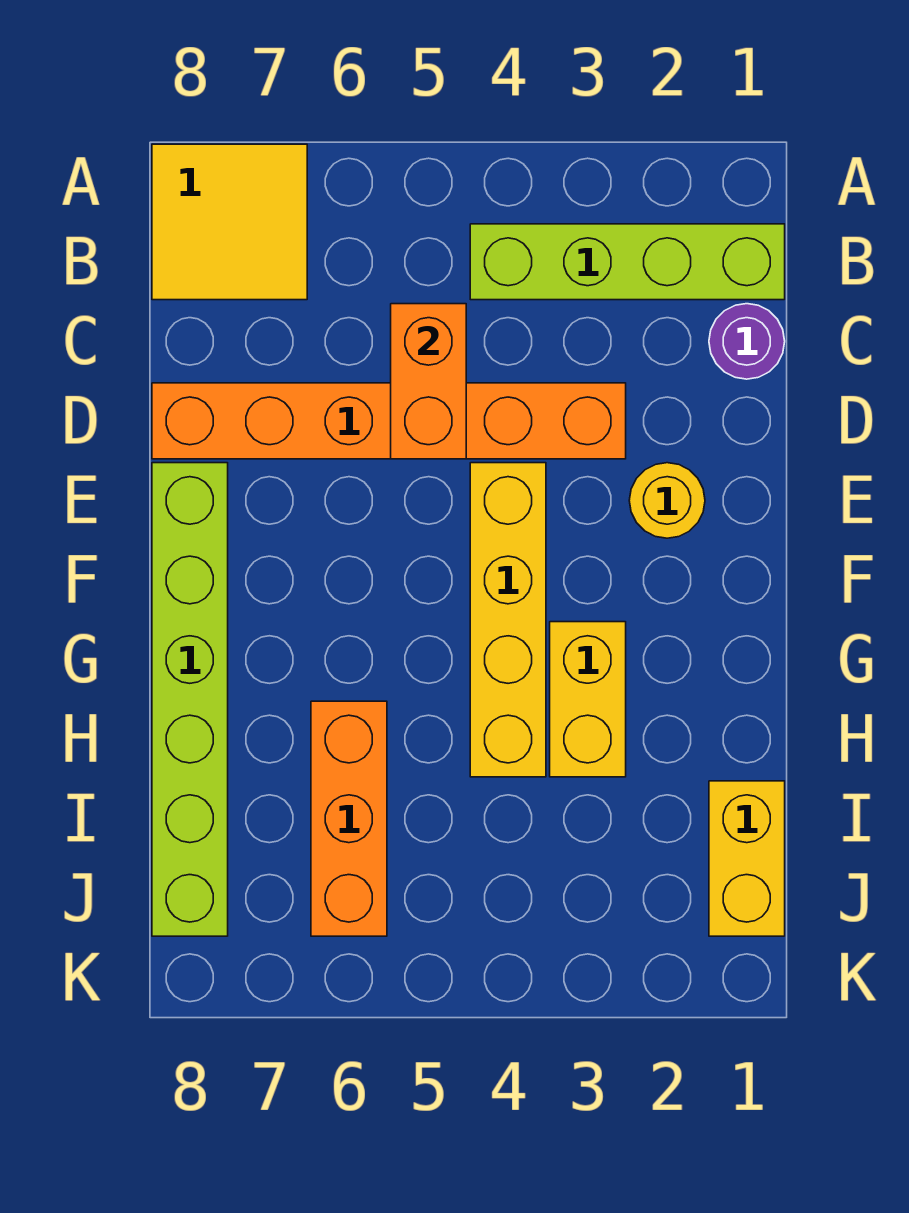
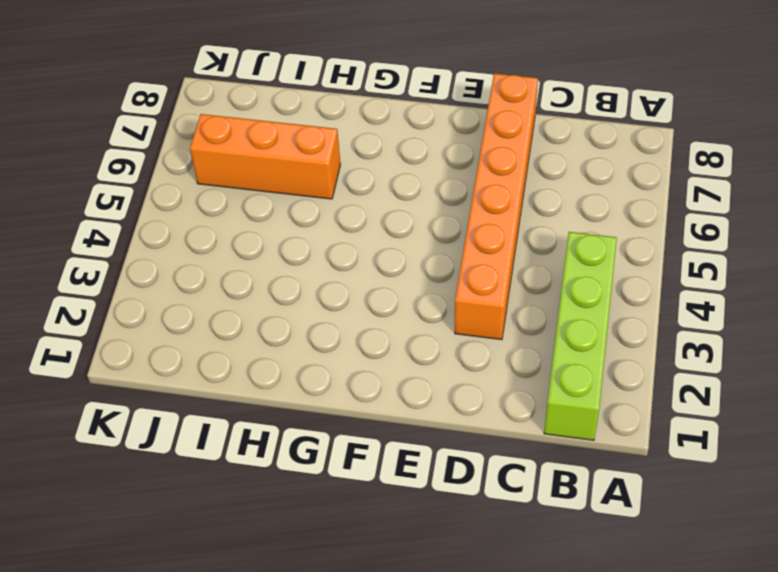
none -> yellow 2x2 tile [152,144,307,300]
none -> purple 1x1 round brick [709,304,785,379]

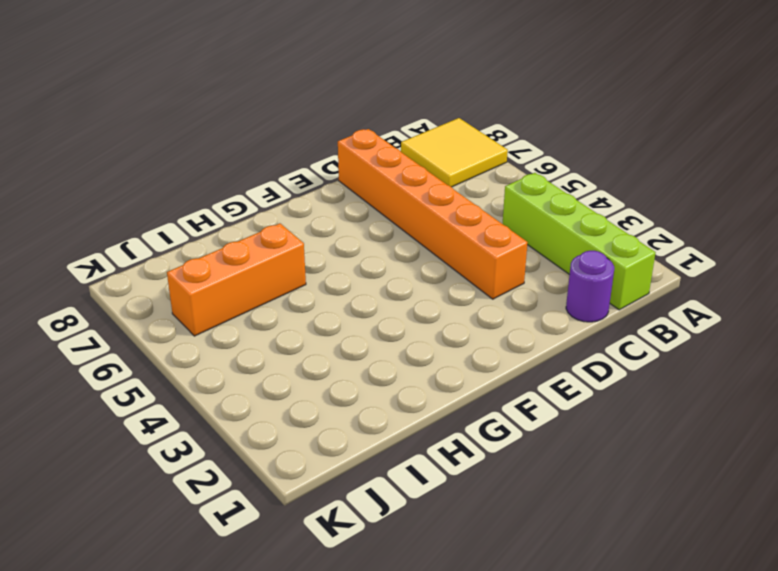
none -> yellow 1x1 round brick [629,463,705,538]
none -> yellow 1x4 brick [470,463,546,777]

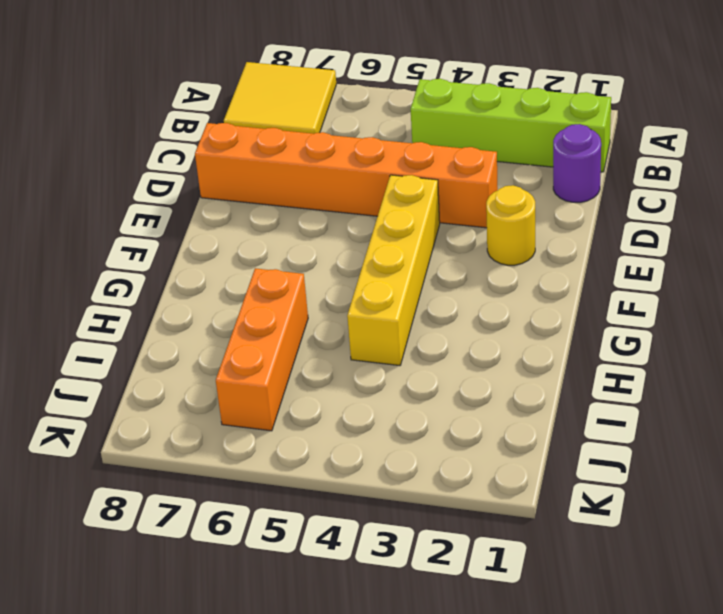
none -> lime 1x6 brick [152,463,228,936]
none -> yellow 1x2 brick [550,622,626,777]

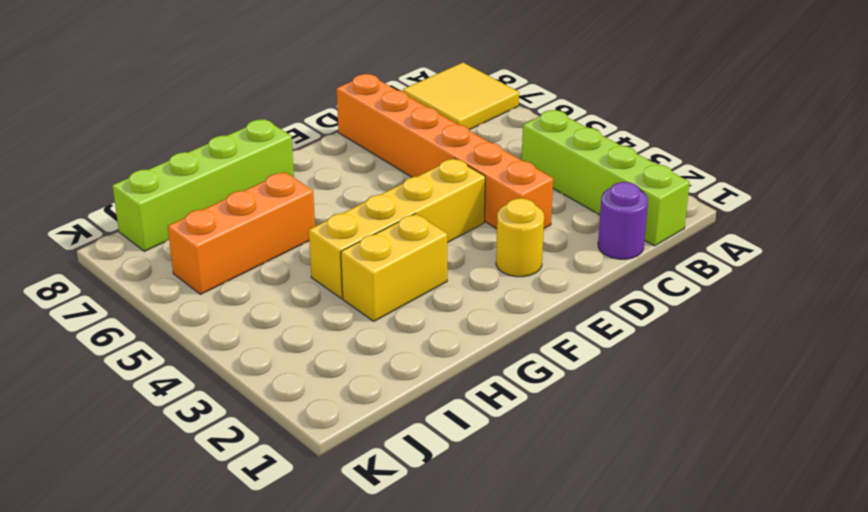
lime 1x4 brick [112,119,294,251] -> lime 1x6 brick [152,463,228,936]
none -> yellow 1x2 brick [709,781,785,936]
none -> orange 1x2 brick [391,304,466,459]

